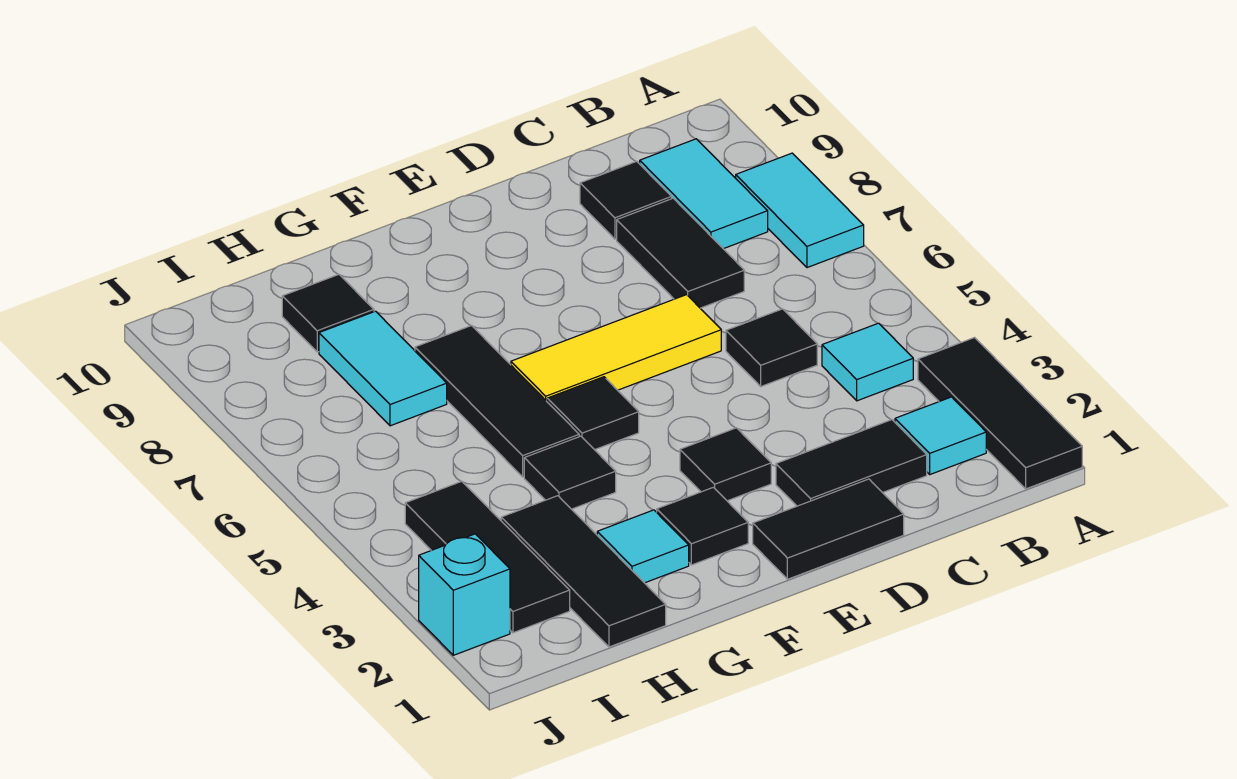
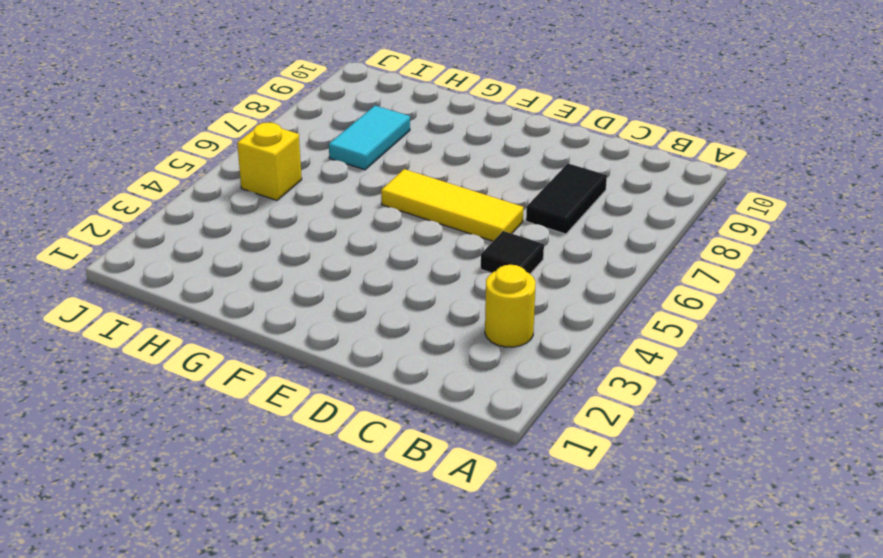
yellow 1x1 round brick [485,265,536,347] -> none
yellow 1x1 brick [237,122,302,200] -> none
none -> black 1x3 tile [918,338,1082,489]
none -> cyan 1x2 tile [736,153,864,268]
none -> cyan 1x1 tile [895,397,986,474]

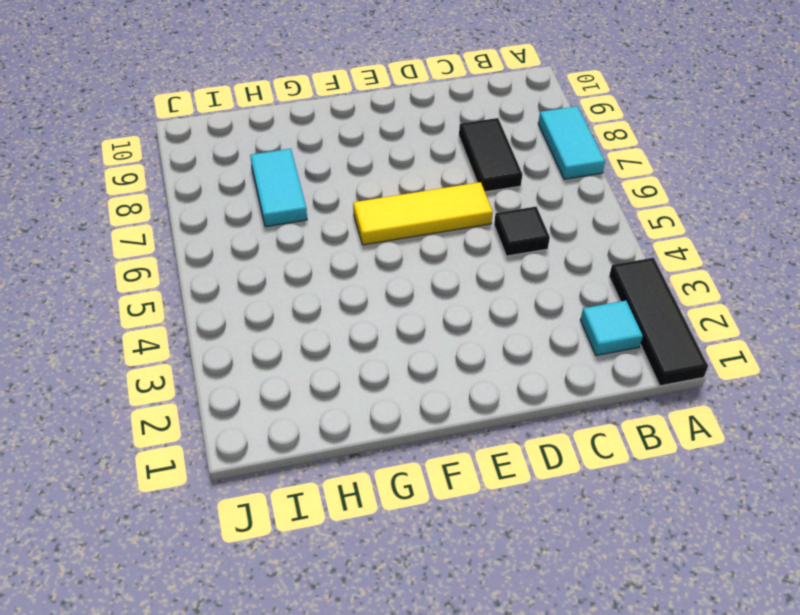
none -> cyan 1x1 tile [822,323,913,401]
none -> cyan 1x2 tile [640,139,768,249]
none -> black 1x2 tile [776,420,927,506]

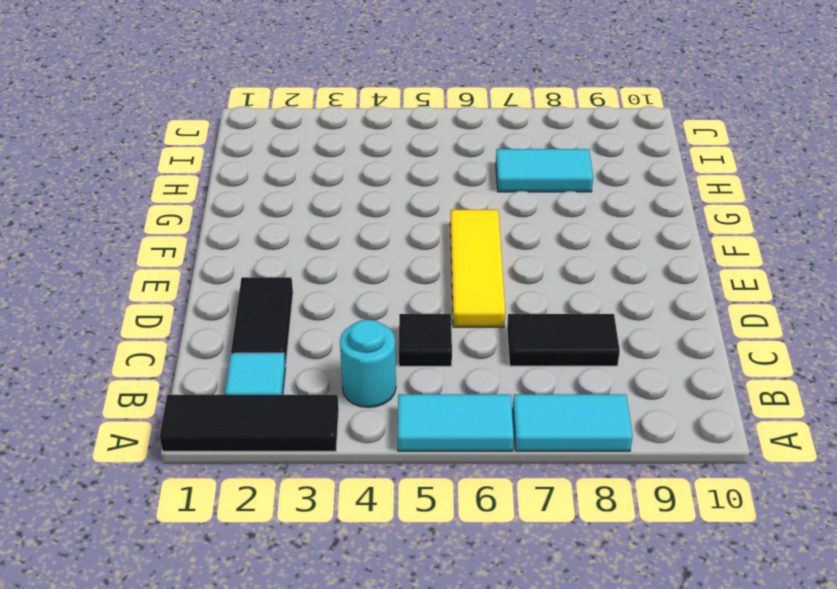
cyan 1x2 tile [398,394,514,451] -> cyan 1x2 tile moved to [640,139,768,249]
cyan 1x1 round brick [340,319,396,407] -> cyan 1x1 tile [822,323,913,401]
none -> black 1x1 tile [580,161,672,239]
none -> black 1x2 tile [753,479,904,579]
none -> black 1x1 tile [680,428,771,501]

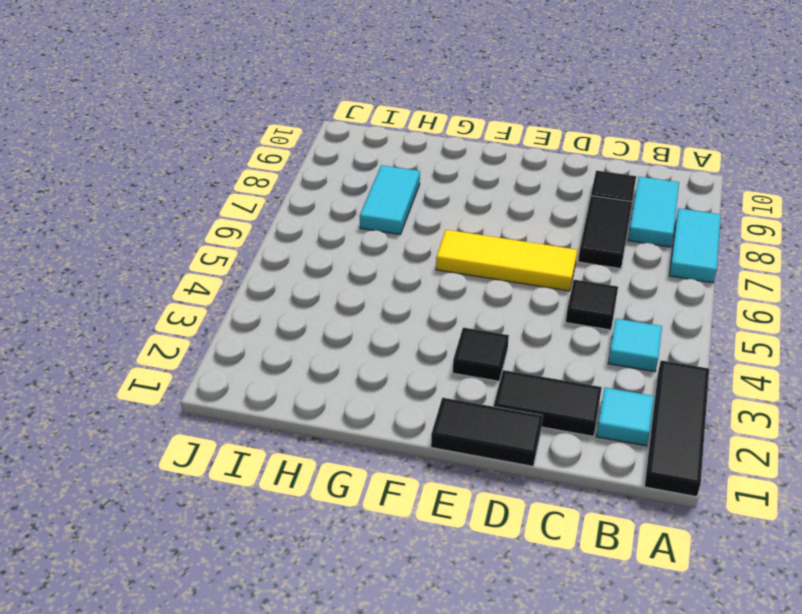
none -> black 1x1 tile [657,487,748,565]
none -> black 1x1 tile [547,377,639,450]
none -> cyan 1x1 tile [597,510,689,583]

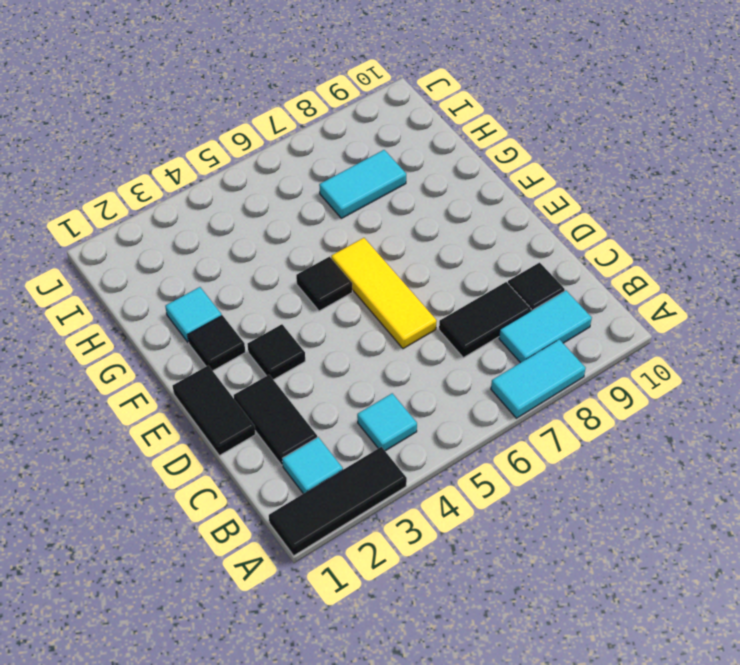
none -> black 1x1 tile [726,309,817,386]
none -> black 1x1 tile [524,436,616,509]
none -> black 1x3 tile [415,326,579,477]

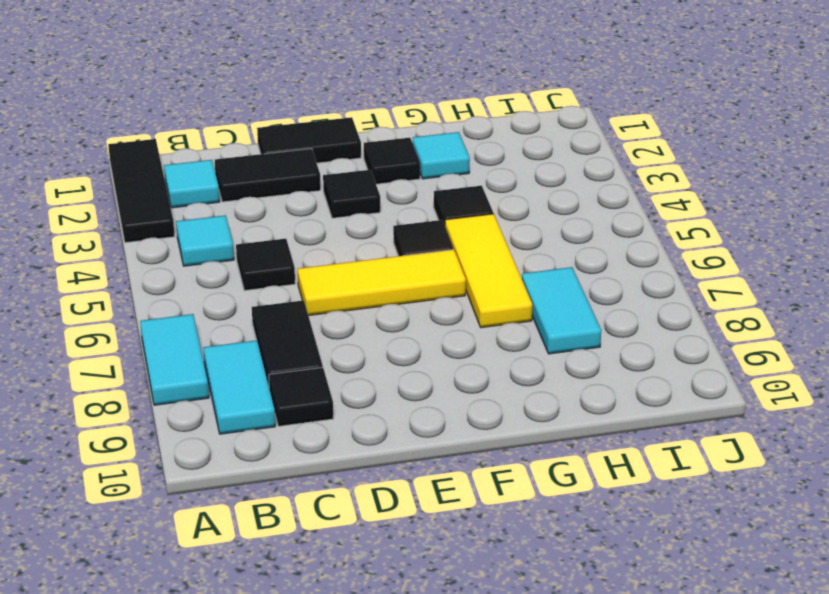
yellow 1x3 tile [445,214,532,328] -> black 1x3 tile [415,326,579,477]
none -> black 1x3 tile [501,496,666,647]
none -> black 1x1 tile [282,275,374,352]
none -> black 1x3 tile [405,481,570,633]

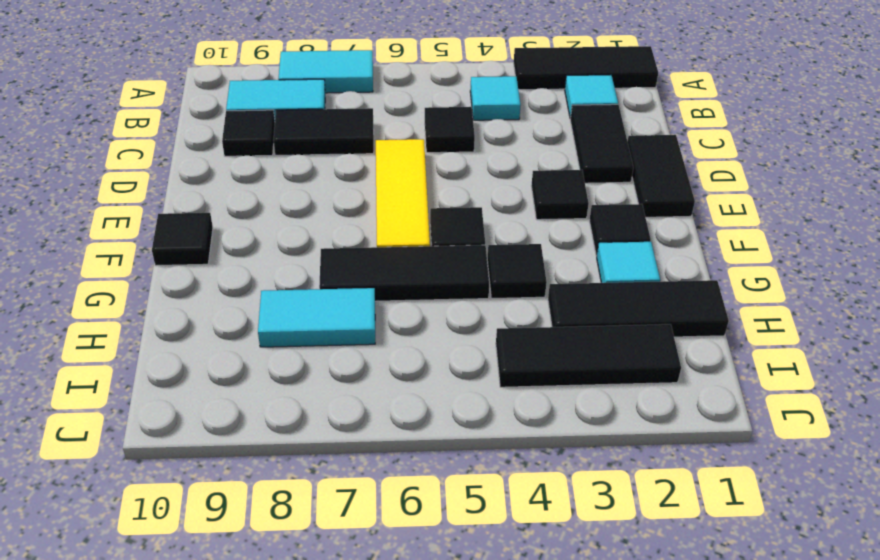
black 1x1 tile [152,213,213,266] -> black 1x1 tile moved to [282,275,374,352]
none -> cyan 1x1 brick [419,534,510,655]

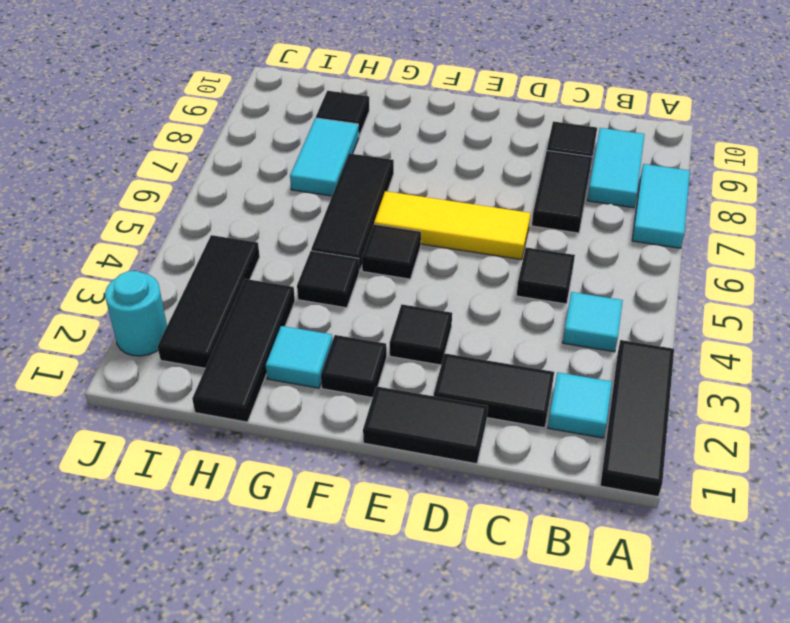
cyan 1x1 round brick [105,271,167,356] -> cyan 1x1 brick [419,534,510,655]

